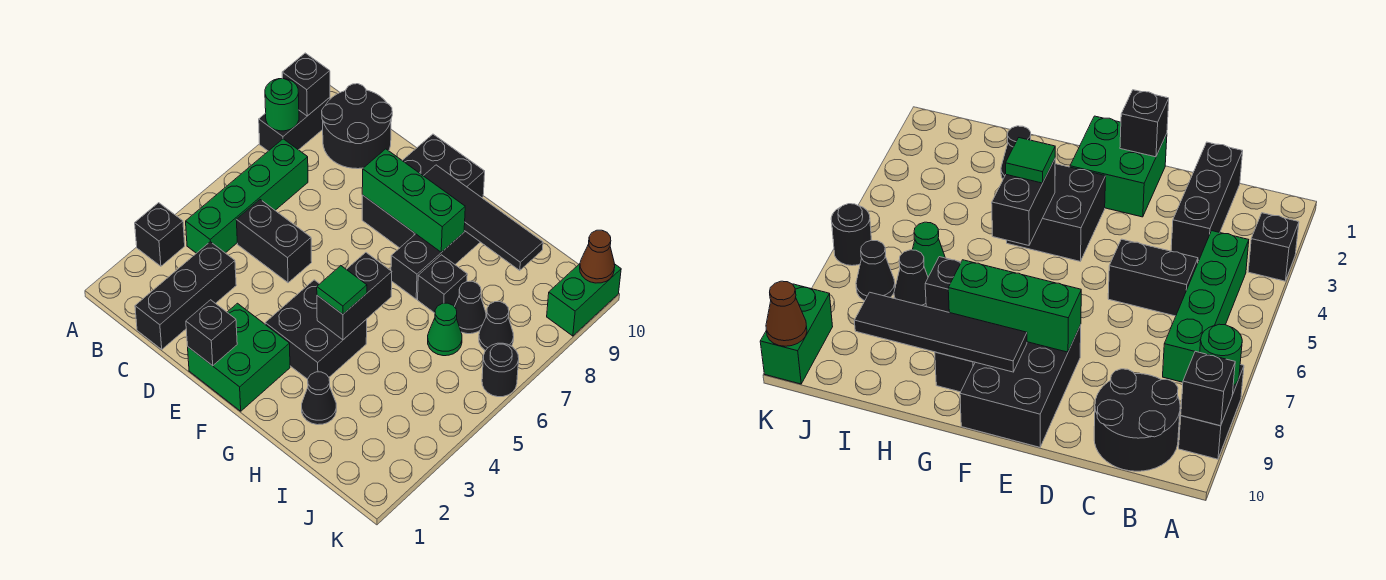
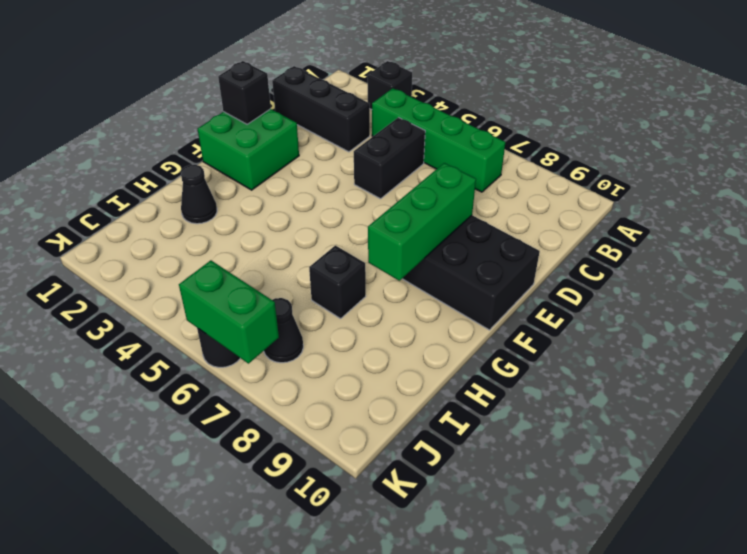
green 1x2 brick [179,260,279,364] -> green 1x2 brick moved to [547,264,621,336]
none -> black 1x2 brick [259,97,330,151]
none -> black 2x2 round brick [322,84,392,169]
none -> black 2x2 brick [265,280,367,379]

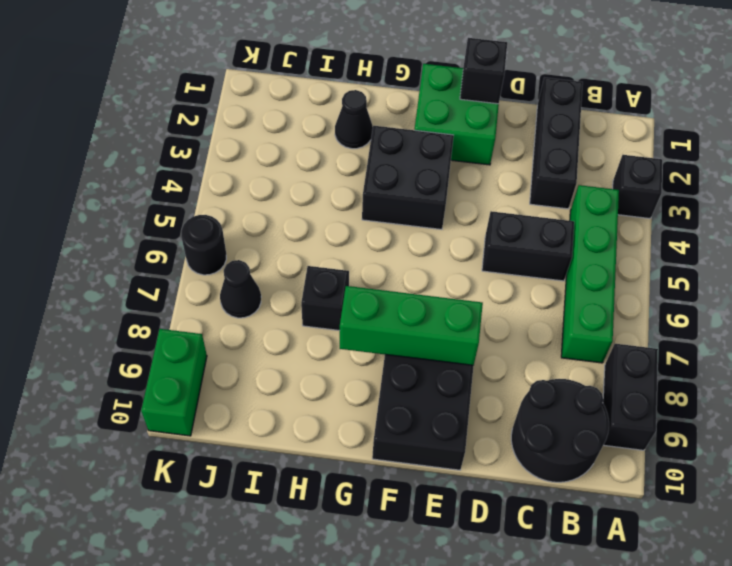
none -> black 1x3 brick [391,231,480,299]
none -> green 1x1 cone [428,303,462,356]
none -> black 1x1 cone [455,281,486,334]

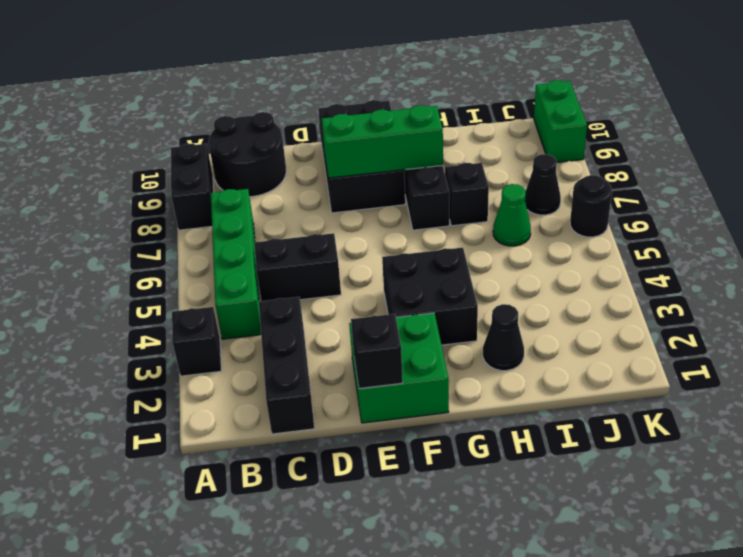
none -> black 1x1 cone [455,281,486,334]
none -> green 1x1 round brick [265,79,299,131]
none -> black 1x1 brick [282,53,330,116]

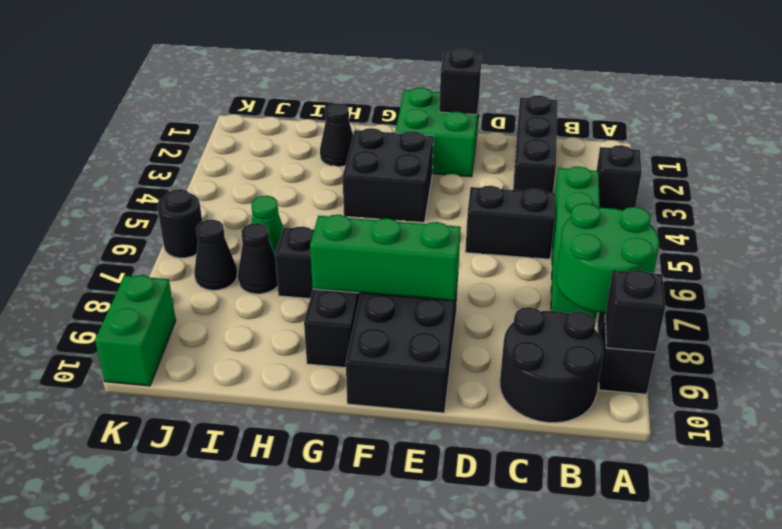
green 2x2 round brick [556,203,659,313] -> green 1x1 round brick [265,79,299,131]
none -> black 1x4 tile [424,165,543,271]
none -> black 1x2 brick [317,253,392,340]
none -> brown 1x1 cone [580,230,615,283]

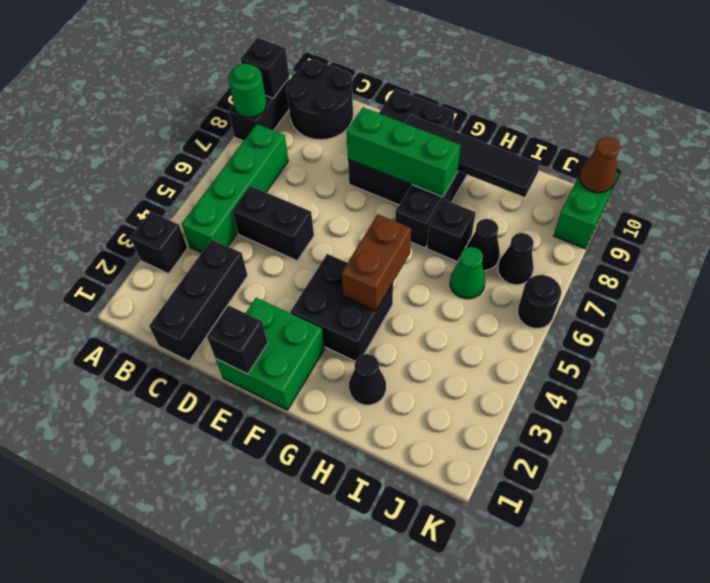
brown 1x2 brick [342,214,411,311] -> black 1x2 brick [317,253,392,340]
none -> green 1x1 tile [317,266,367,314]

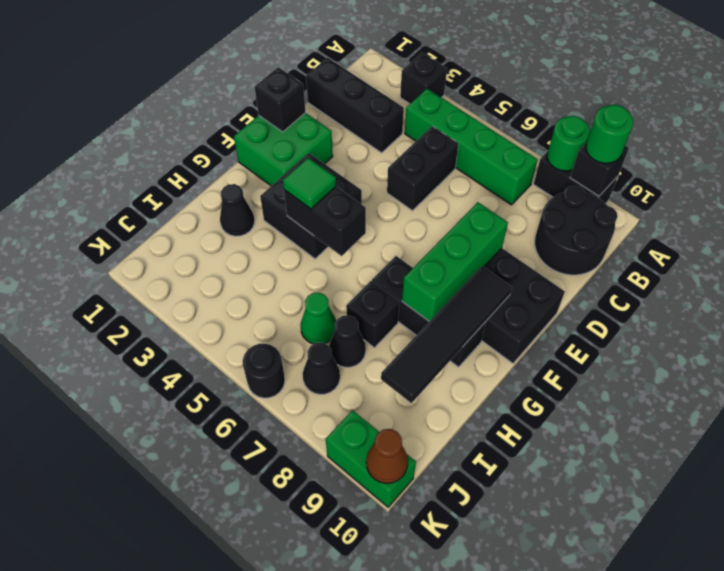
green 1x1 round brick [586,105,633,163] -> none

